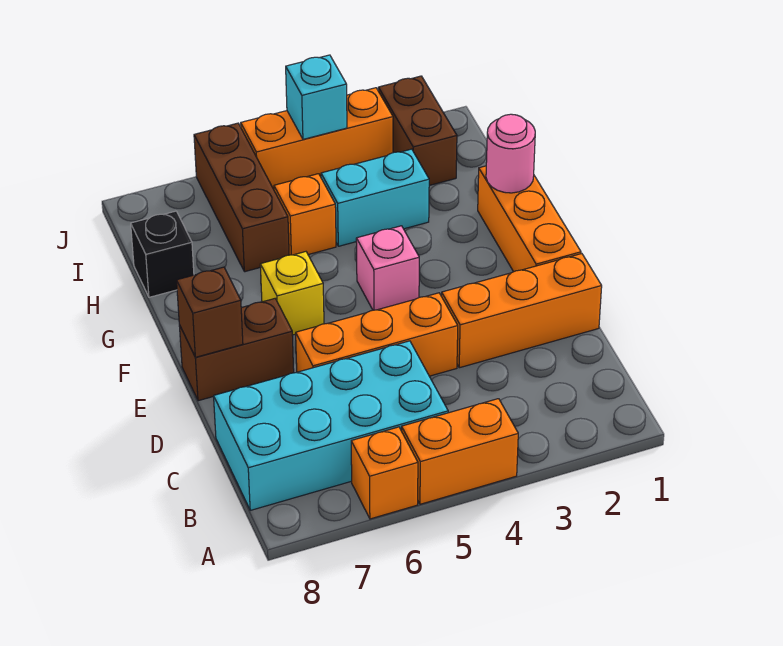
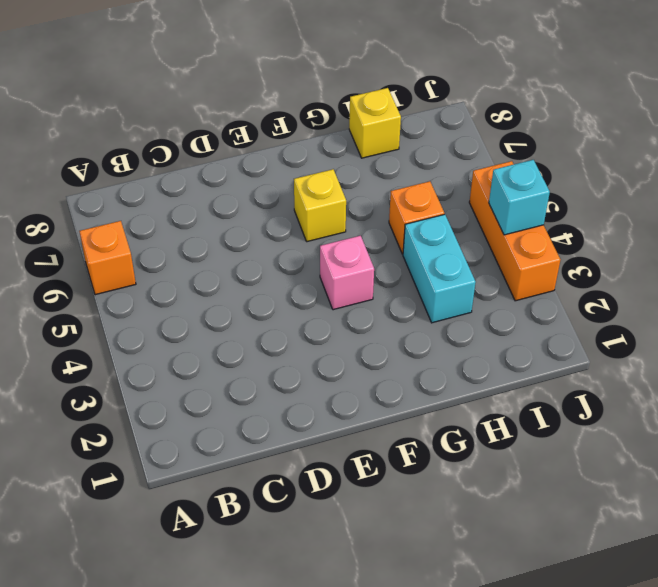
yellow 1x1 brick [349,88,401,158] -> black 1x1 brick [131,211,194,297]
none -> orange 1x2 brick [402,399,518,504]
none -> cyan 2x4 brick [214,341,448,510]
none -> orange 1x3 brick [442,254,602,368]

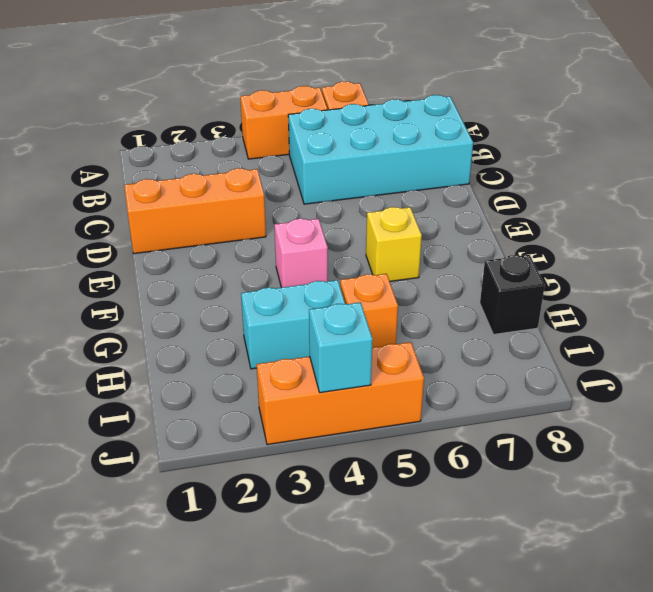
none -> orange 1x3 brick [296,293,458,376]
none -> orange 1x3 brick [478,166,581,272]
none -> brown 1x2 brick [179,299,294,401]

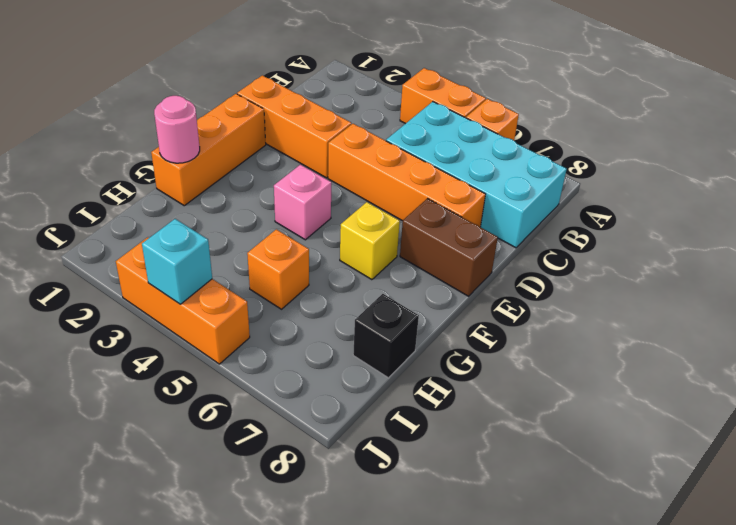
orange 1x4 brick [328,124,486,227] -> orange 1x3 brick [296,293,458,376]
none -> cyan 1x2 brick [321,149,429,246]
none -> brown 1x3 brick [194,123,289,272]
none -> brown 1x2 brick [378,76,457,186]

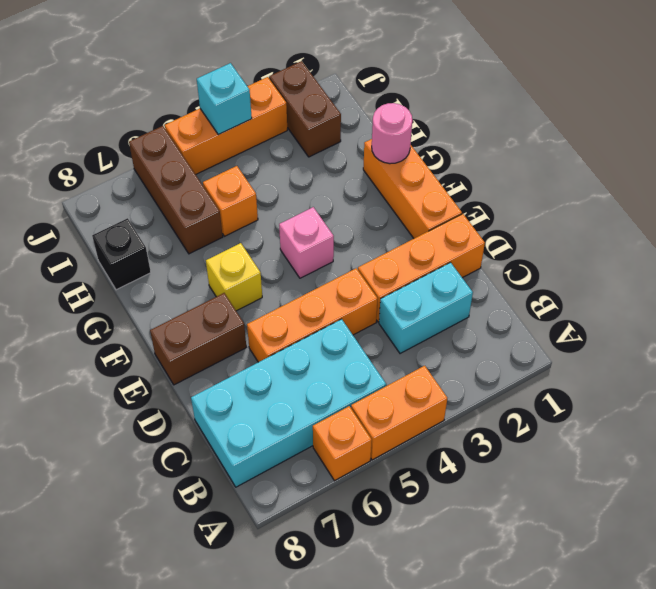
cyan 1x2 brick [379,262,473,354] -> cyan 1x2 brick moved to [321,149,429,246]
none -> brown 1x1 brick [177,267,243,357]

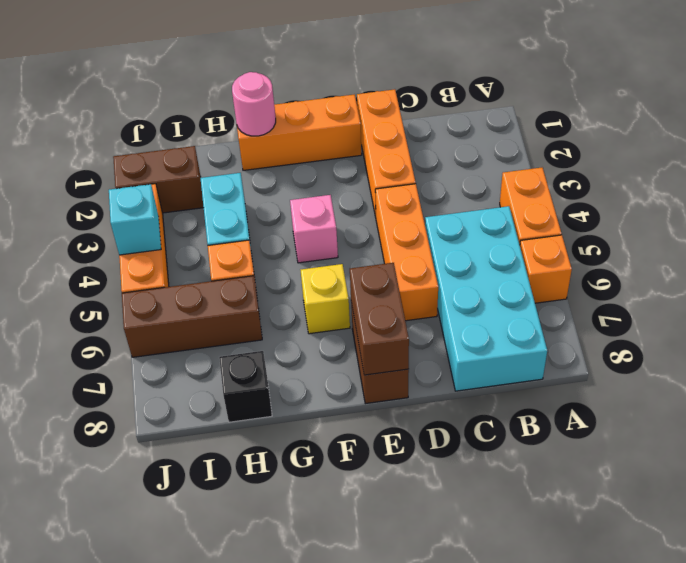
brown 1x2 brick [350,263,409,375] -> brown 1x1 brick [177,267,243,357]

